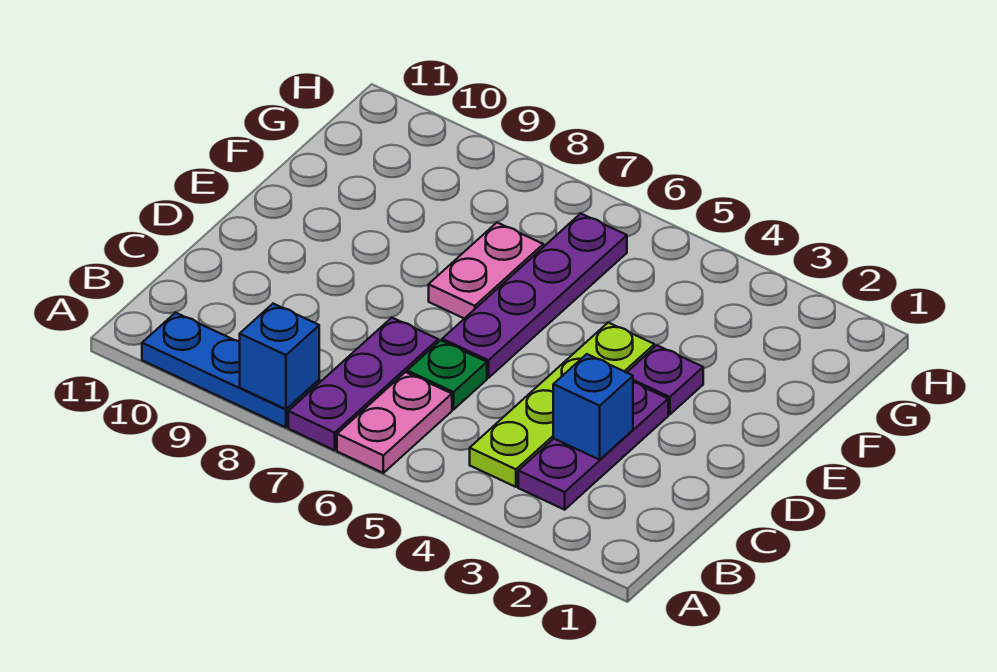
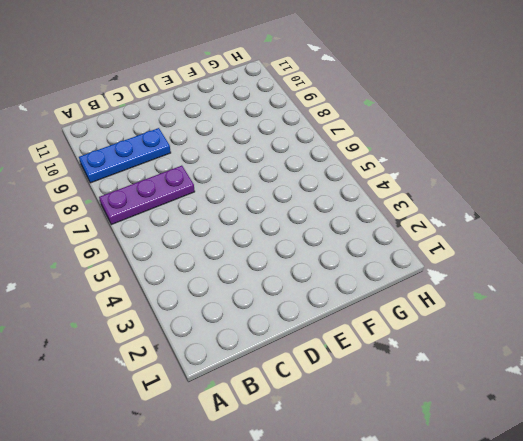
blue 1x3 plate [79,128,171,183] -> blue 1x3 plate turned to [142,312,319,427]
none -> pink 1x2 plate [337,372,452,473]
none -> purple 1x3 plate [518,382,668,510]

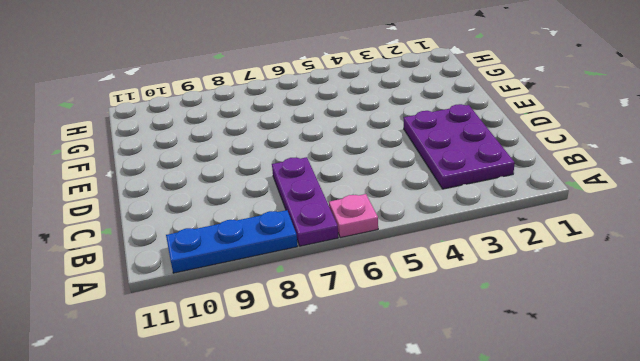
pink 1x1 plate [329,194,378,238] -> pink 1x2 plate [337,372,452,473]
purple 2x3 plate [404,104,515,189] -> purple 1x3 plate [518,382,668,510]
none -> lime 1x4 plate [470,323,654,487]
none -> green 1x1 plate [407,340,487,410]

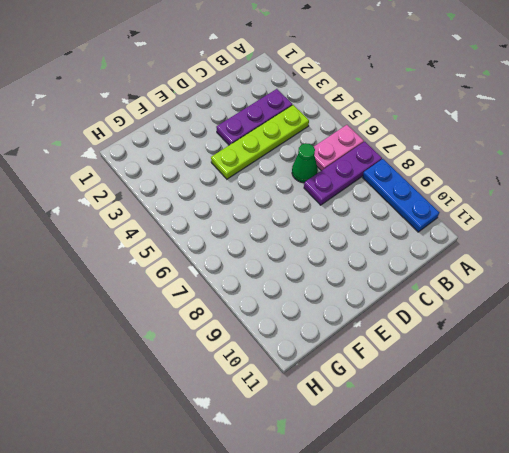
green 1x1 cone [292,143,318,183] -> green 1x1 plate [407,340,487,410]
none -> purple 1x4 plate [442,214,627,378]
none -> purple 1x1 plate [627,346,703,415]

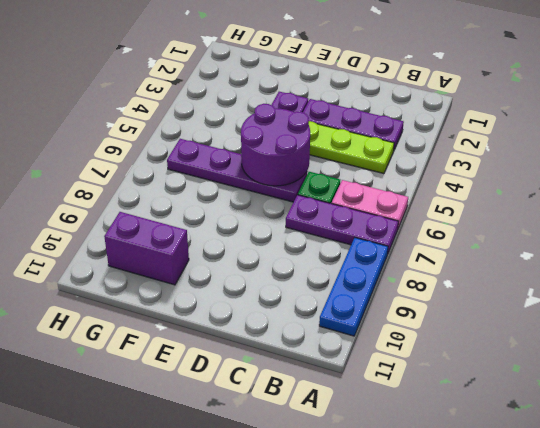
purple 2x2 round brick [241,104,310,186] -> none
purple 1x2 brick [104,212,189,285] -> none
none -> pink 1x2 plate [429,223,543,319]
none -> blue 1x1 brick [240,304,319,409]

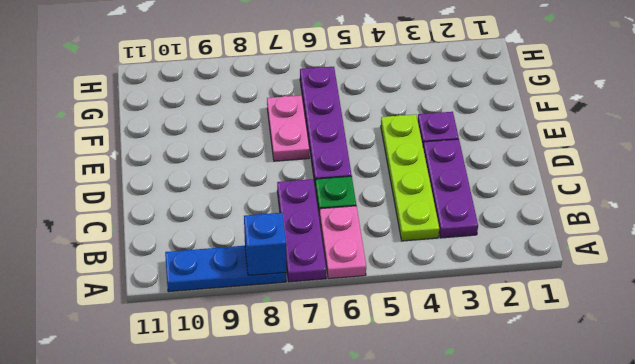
none -> blue 1x1 brick [553,354,633,460]

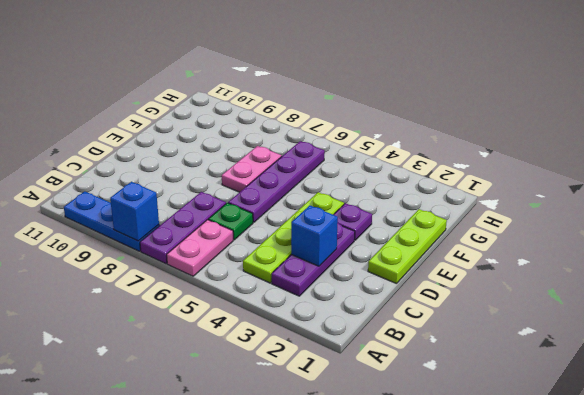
lime 1x3 plate [368,209,447,284] -> none

